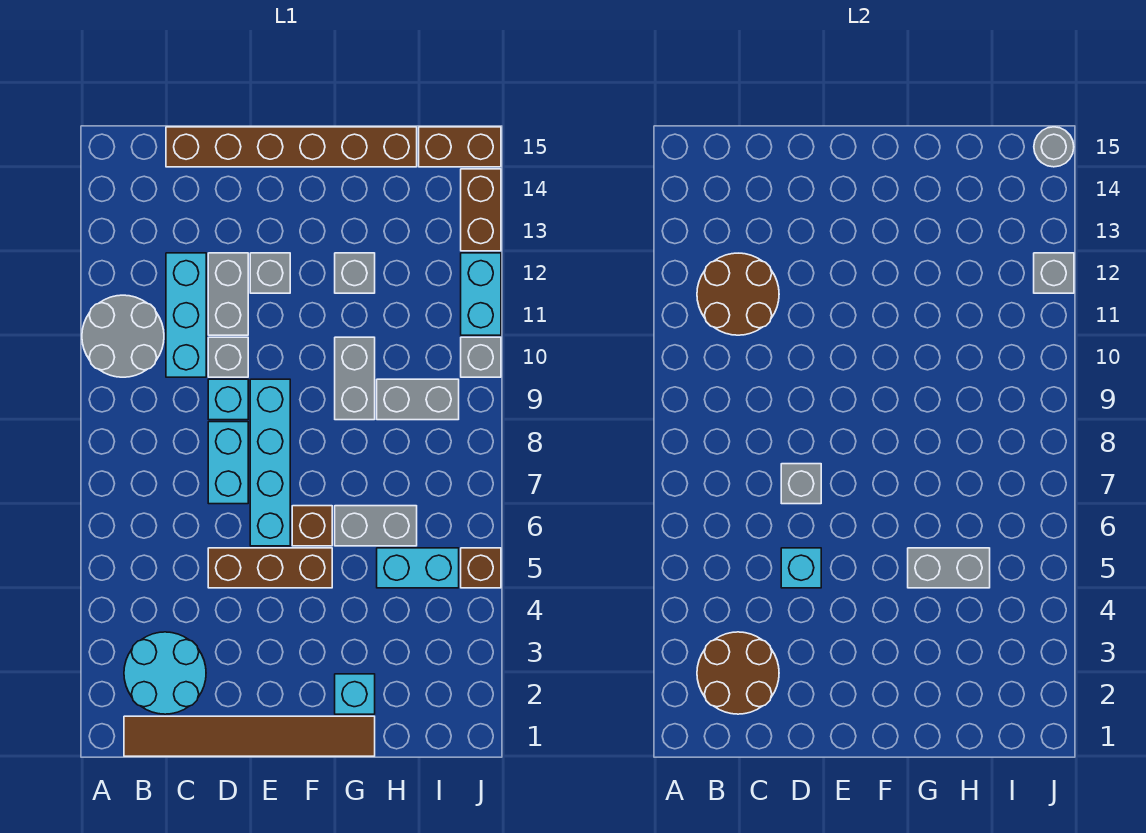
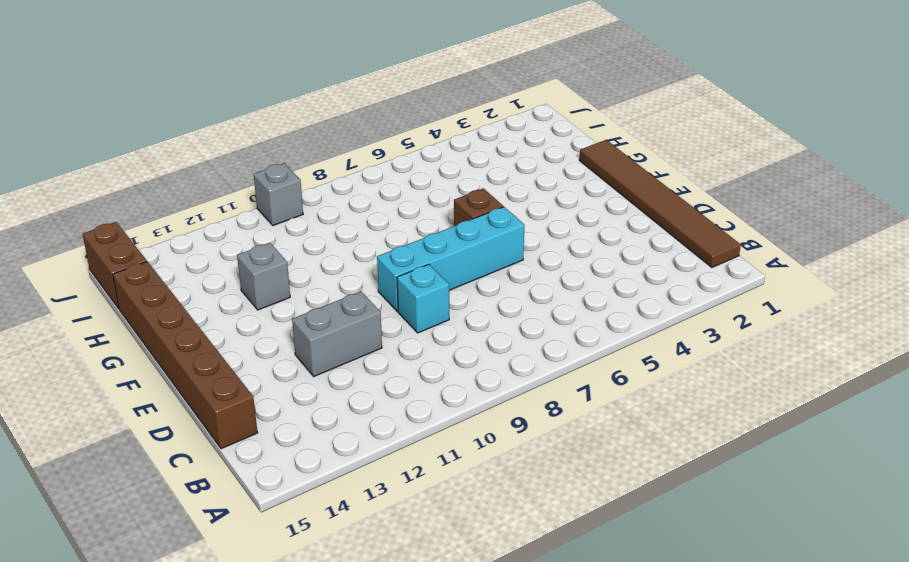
none -> grey 2x2 round brick [82,295,164,377]
none -> cyan 2x2 round brick [124,632,206,714]
none -> cyan 1x3 brick [166,253,206,377]
none -> brown 1x3 brick [208,548,332,588]

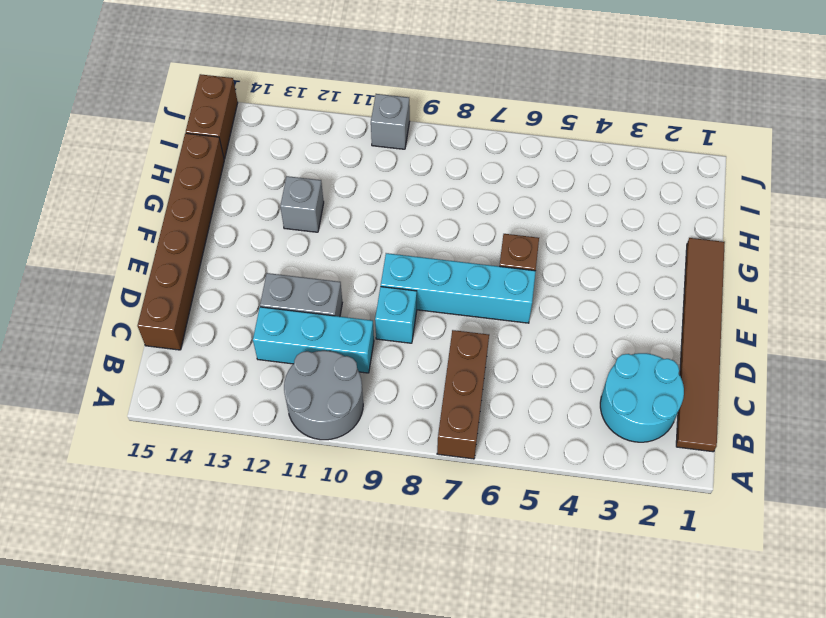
brown 1x3 brick [437,330,489,459] -> brown 1x3 brick moved to [208,548,332,588]
none -> cyan 1x2 brick [208,422,248,504]
none -> grey 1x1 brick [208,337,248,377]
none -> grey 1x1 brick [250,253,290,293]
none -> cyan 1x1 brick [335,674,375,714]

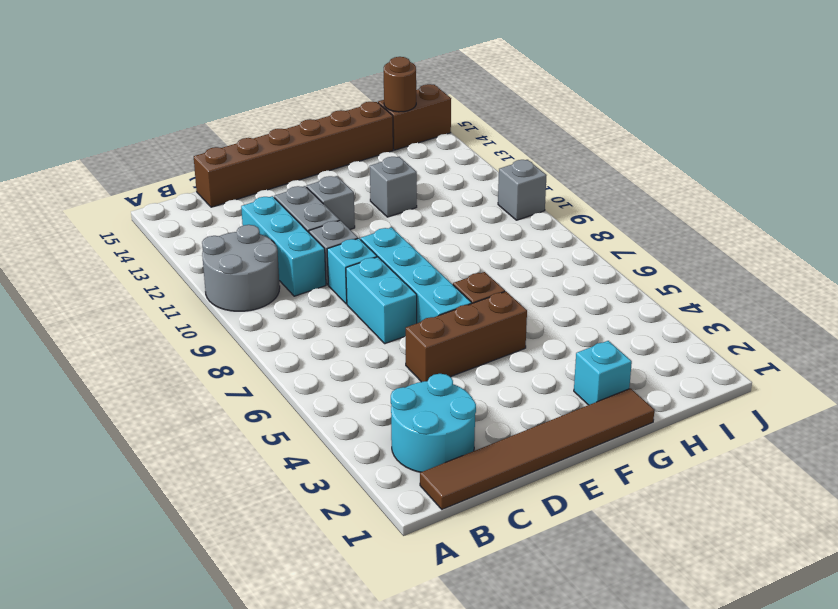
brown 1x1 round brick [384,57,416,112] -> none
none -> grey 1x2 brick [335,506,417,546]
none -> grey 1x2 brick [335,337,375,420]
none -> cyan 1x2 brick [377,548,459,588]
none -> grey 1x2 brick [377,379,459,420]

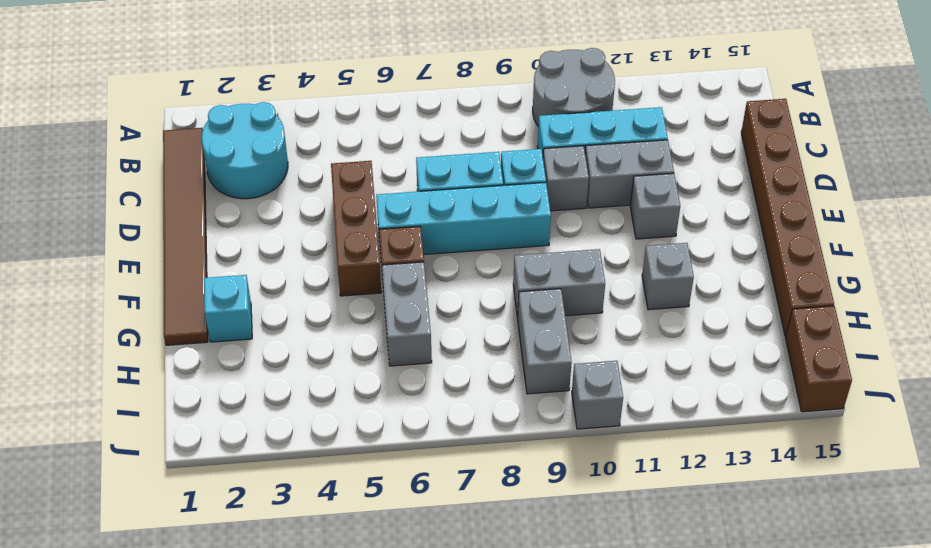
none -> cyan 1x2 brick [377,548,459,588]
none -> brown 1x1 brick [461,548,501,588]
none -> cyan 1x2 brick [461,253,501,335]
none -> brown 1x2 brick [461,169,501,251]

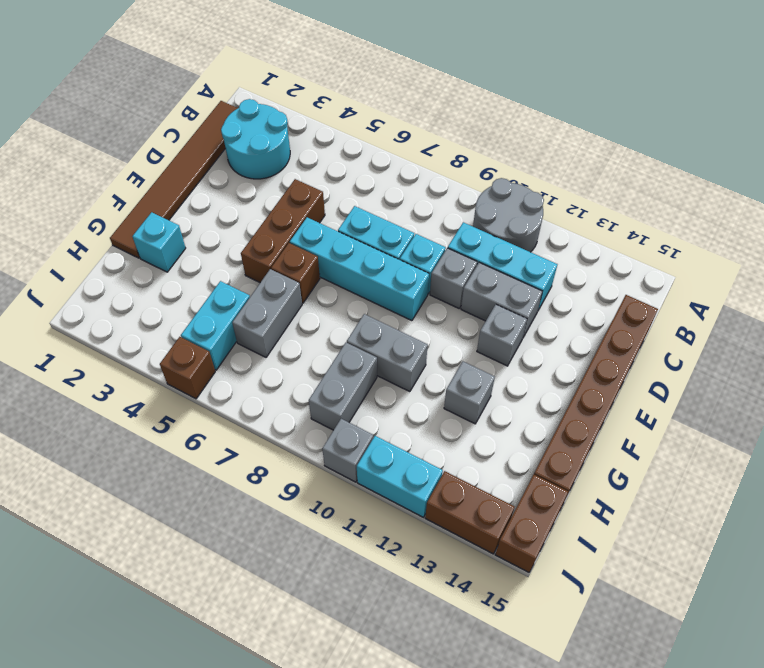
none -> brown 2x2 round brick [697,632,779,714]
none -> brown 2x2 round brick [697,253,779,335]
none -> cyan 1x1 brick [781,548,821,588]
none -> grey 1x1 brick [781,464,821,504]

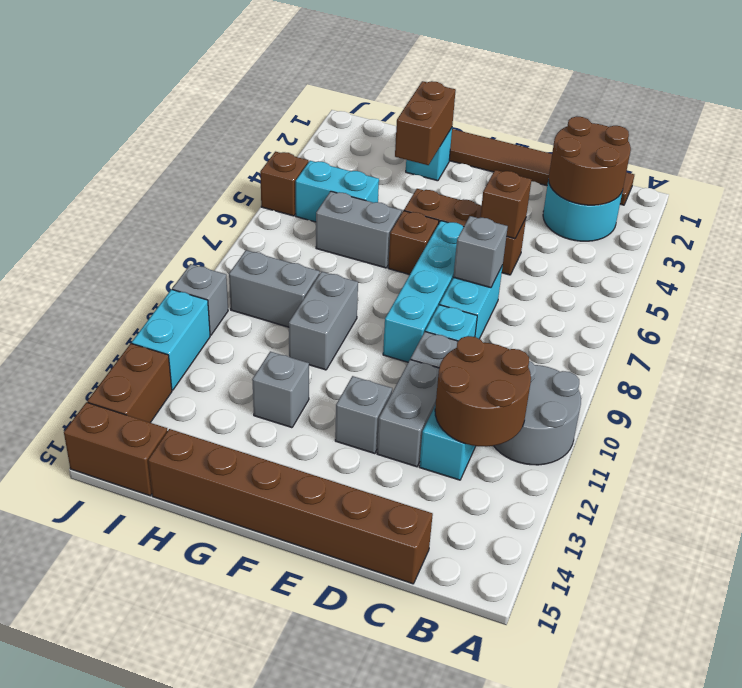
brown 1x1 brick [480,170,531,239] -> cyan 1x1 brick [781,548,821,588]
brown 1x2 brick [395,81,456,165] -> none
none -> grey 1x2 brick [908,548,990,588]
none -> grey 1x1 brick [1034,253,1074,293]
none -> grey 1x1 round brick [1034,127,1074,167]

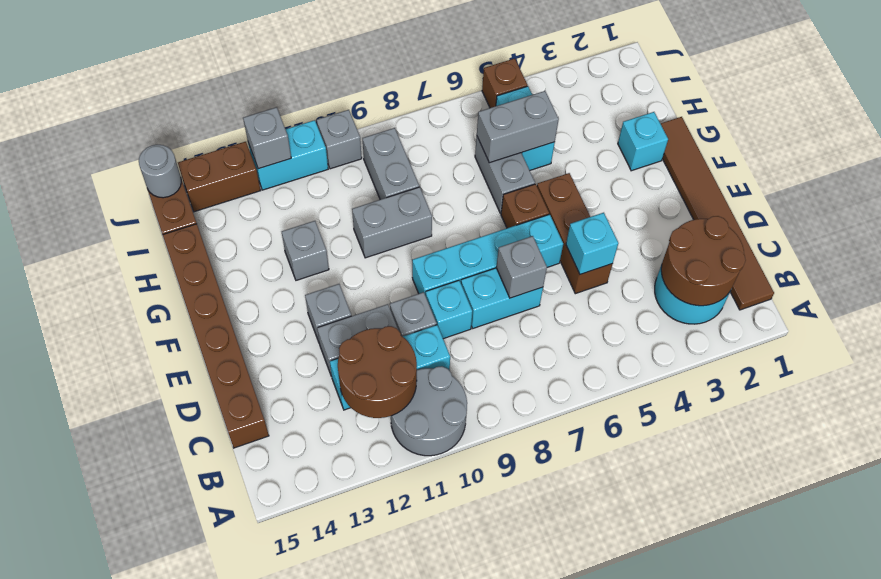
grey 1x2 brick [477,91,559,163] -> grey 1x2 brick turned to [908,548,990,588]

